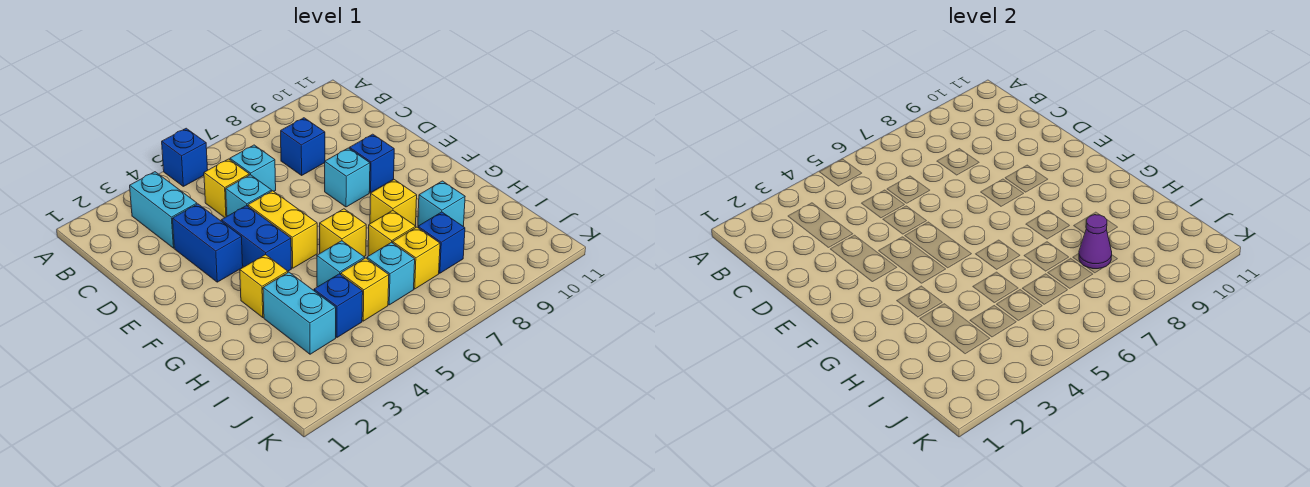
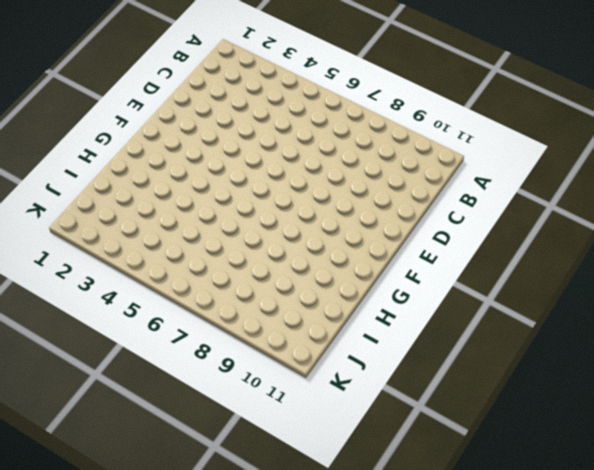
none -> blue 1x1 brick [162,128,208,186]
none -> cyan 1x2 brick [130,172,197,248]
none -> yellow 1x1 brick [204,159,249,217]

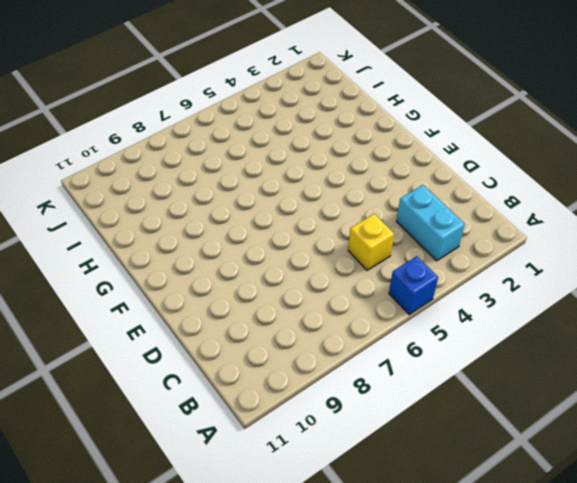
none -> cyan 1x1 brick [230,145,276,191]
none -> blue 1x1 brick [281,118,325,175]
none -> blue 1x2 brick [172,204,243,282]

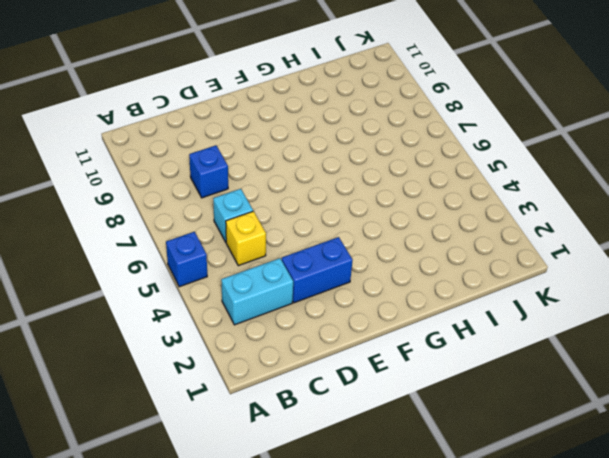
none -> cyan 1x1 brick [226,175,272,216]
none -> blue 1x2 brick [221,206,291,271]
none -> yellow 1x2 brick [248,191,317,268]

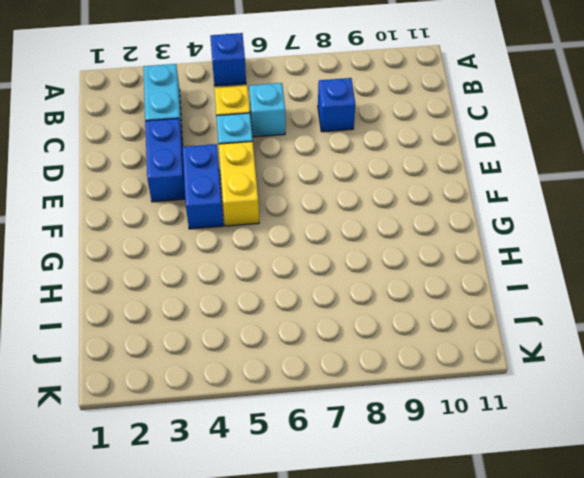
none -> cyan 1x1 brick [325,148,370,207]
none -> blue 1x1 brick [350,134,394,193]
none -> yellow 1x1 brick [240,255,288,317]

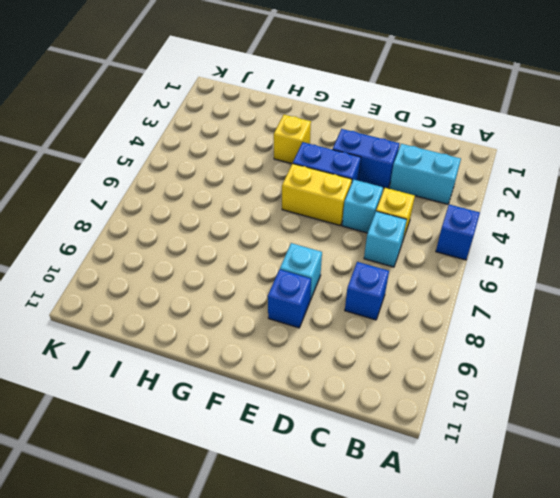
none -> yellow 1x1 brick [320,209,366,256]
none -> yellow 1x1 brick [370,180,417,226]
none -> cyan 1x2 brick [263,272,336,354]

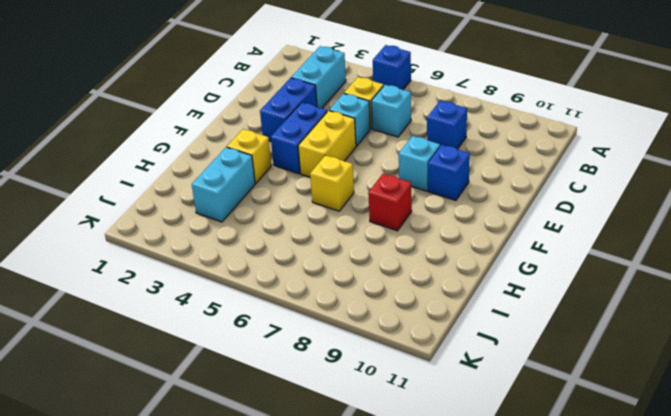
red 1x1 brick [368,174,412,231] -> yellow 1x1 brick [370,180,417,226]
none -> cyan 1x1 brick [317,241,365,287]
none -> yellow 1x1 brick [368,211,416,256]
none -> cyan 1x1 brick [418,181,465,226]

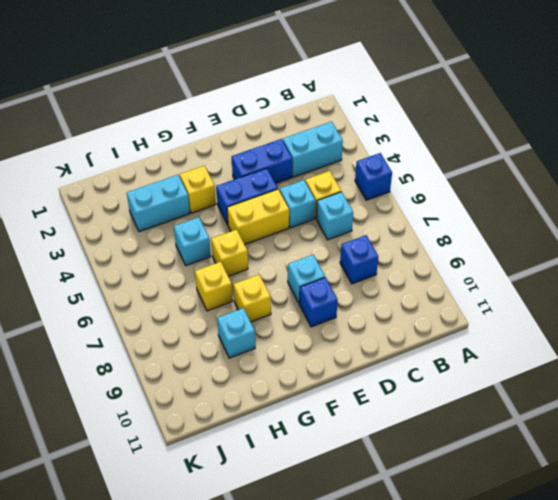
none -> blue 1x1 brick [314,274,363,337]
none -> yellow 1x1 brick [341,258,389,321]
none -> cyan 1x1 brick [367,242,415,305]

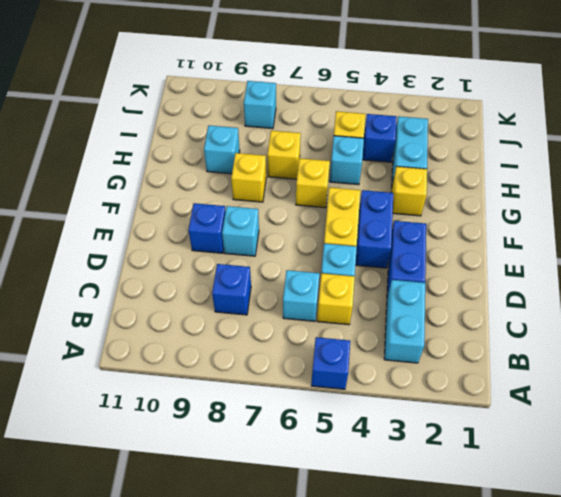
cyan 1x1 brick [244,81,276,129] -> cyan 1x1 brick moved to [367,242,415,305]
none -> yellow 1x1 brick [393,227,440,289]
none -> blue 1x1 brick [418,212,465,273]
none -> purple 1x1 cone [1079,215,1112,269]

